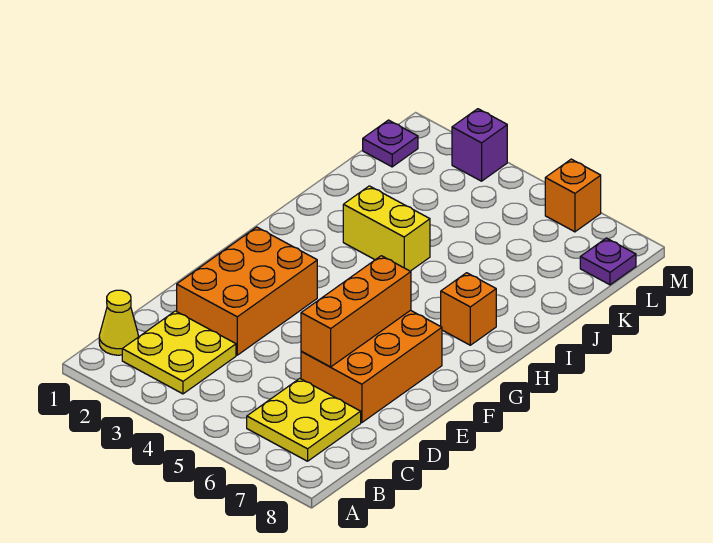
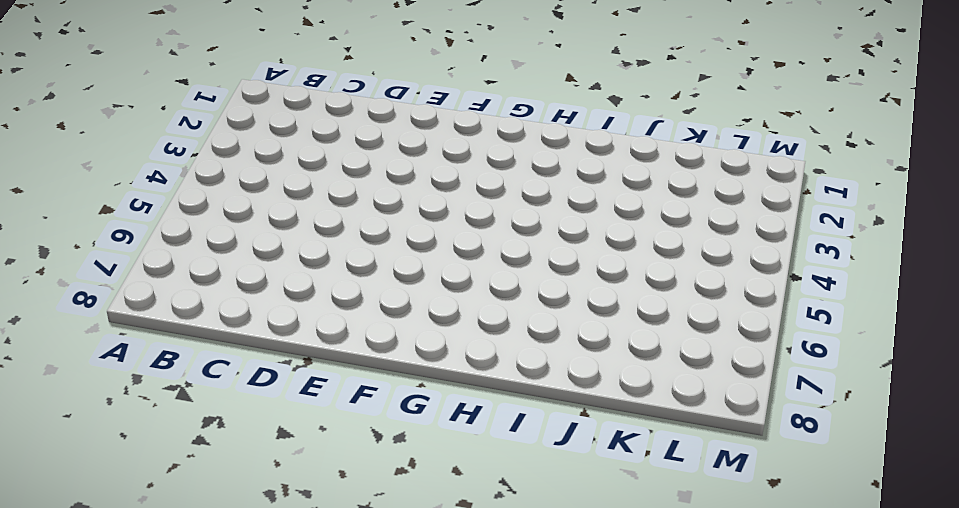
none -> yellow 1x1 cone [99,290,138,355]
none -> yellow 2x2 plate [122,311,236,394]
none -> yellow 2x2 plate [247,379,361,461]

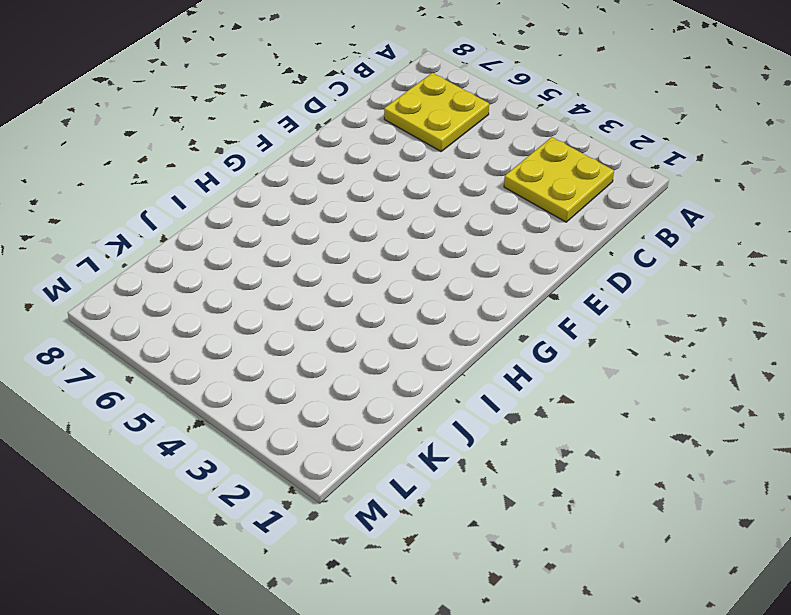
none -> yellow 1x1 cone [99,290,138,355]
none -> orange 2x3 brick [177,227,317,355]
none -> orange 2x3 brick [301,310,442,423]

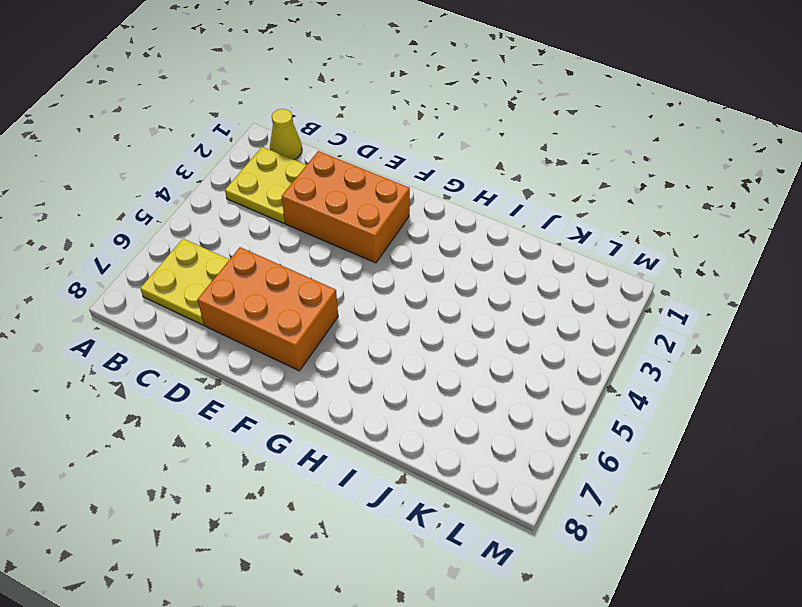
none -> orange 1x1 brick [441,273,496,345]
none -> yellow 1x2 brick [343,186,430,271]
none -> purple 1x1 plate [363,120,418,167]

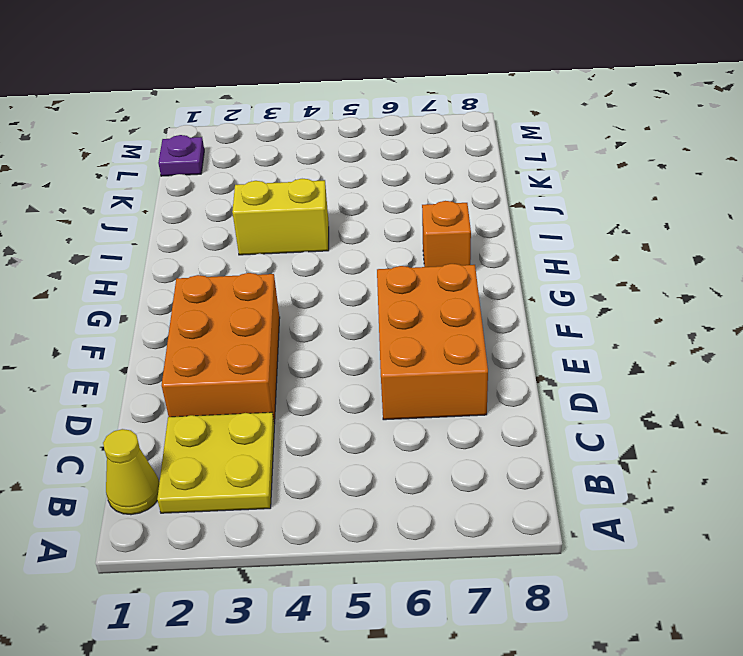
none -> yellow 2x2 plate [247,379,361,461]
none -> purple 1x1 plate [580,238,636,285]
none -> purple 1x1 brick [452,109,507,181]

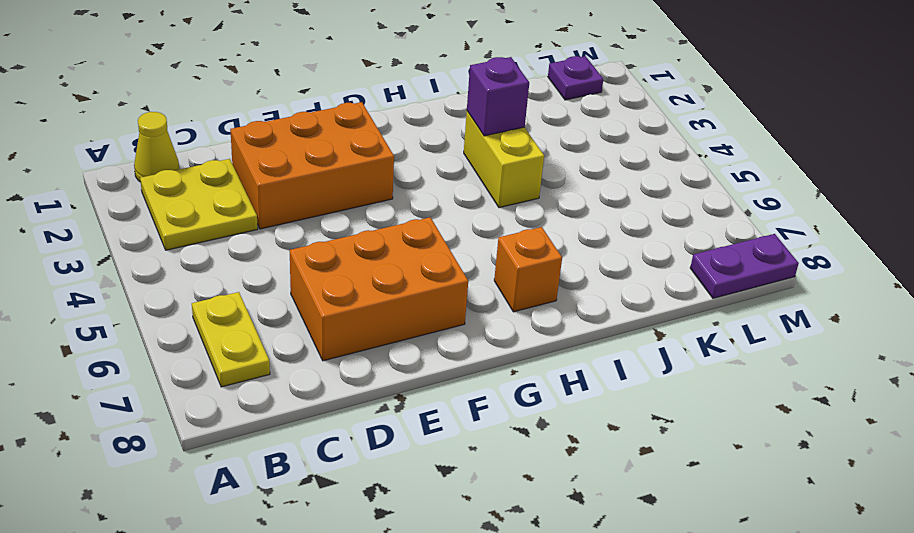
yellow 1x2 plate [192,292,270,387] -> yellow 2x2 plate [247,379,361,461]
purple 1x1 brick [467,57,529,136] -> purple 1x1 brick moved to [452,109,507,181]
purple 1x2 plate [690,234,799,298] -> purple 1x1 plate [580,238,636,285]
none -> orange 1x1 brick [545,159,601,232]
none -> orange 1x3 brick [301,256,411,367]

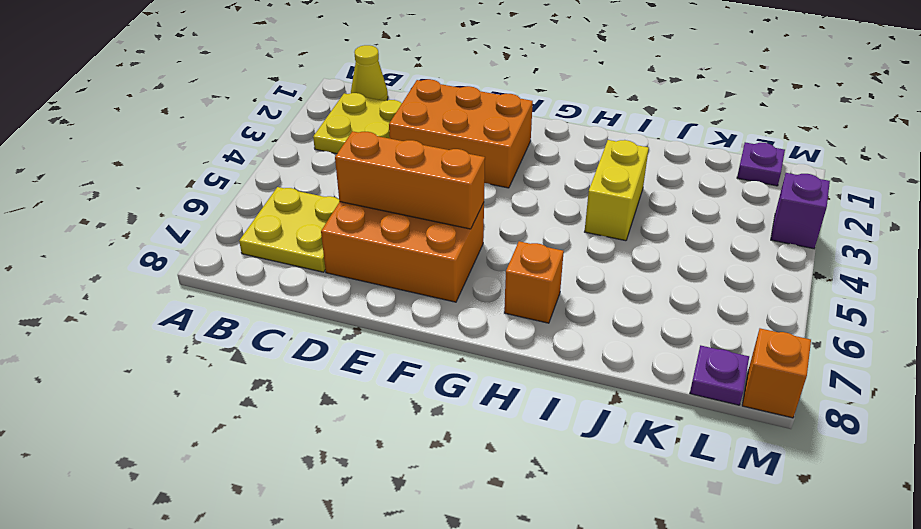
orange 1x1 brick [742,328,811,418] -> orange 1x1 brick moved to [545,159,601,232]

